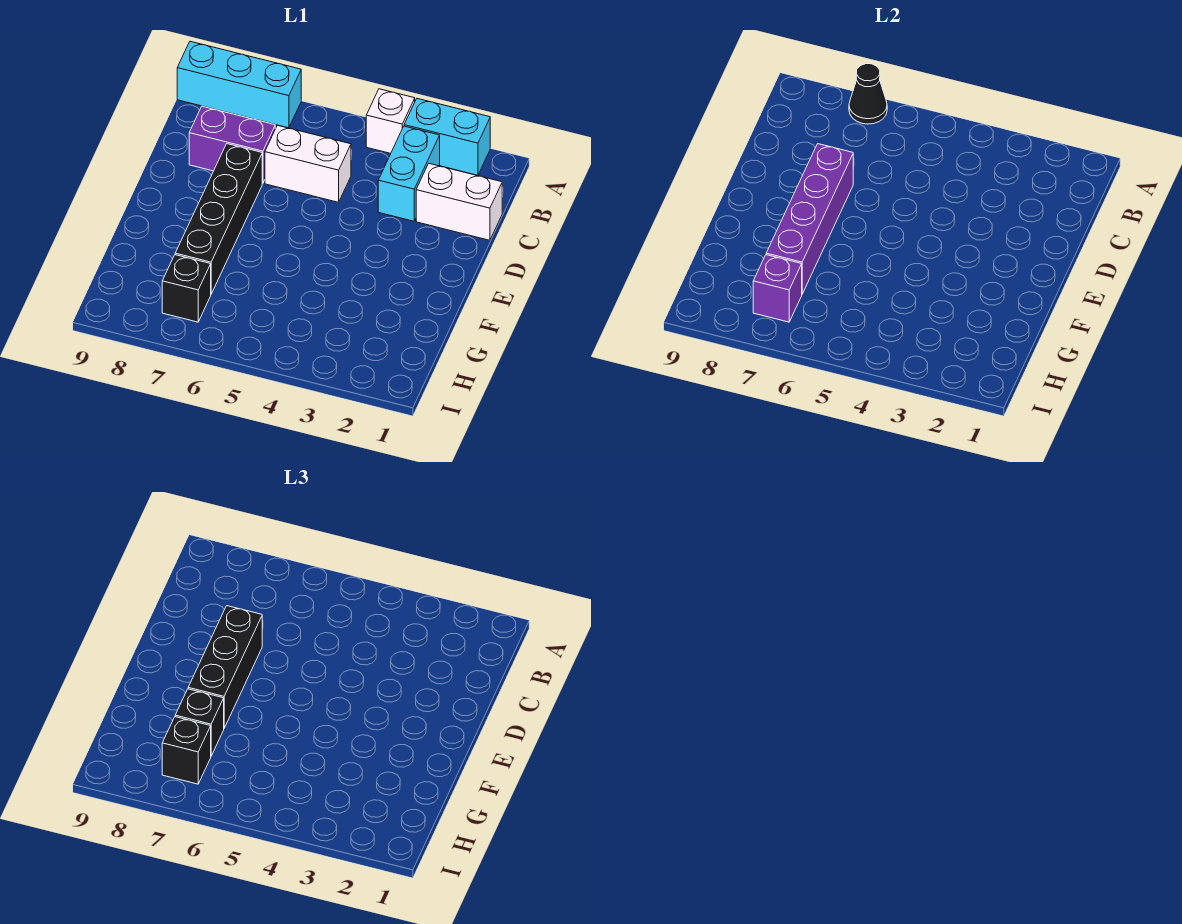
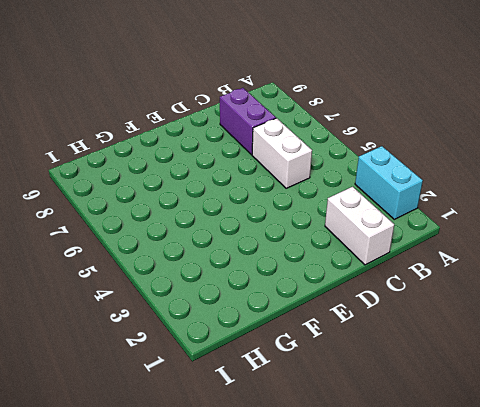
none -> white 1x1 brick [366,89,415,153]
none -> cyan 1x3 brick [177,41,301,128]
none -> cyan 1x2 brick [378,126,440,221]

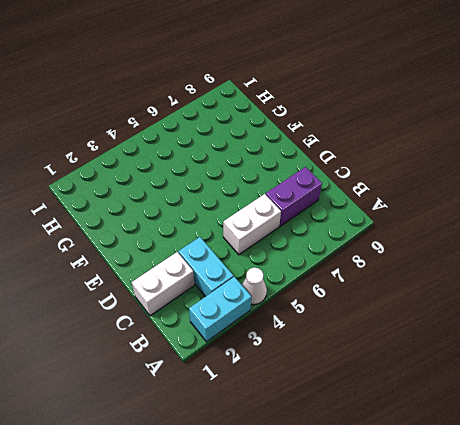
white 1x1 cone [242,268,267,305] -> white 1x1 brick [366,89,415,153]
none -> cyan 1x3 brick [177,41,301,128]
none -> black 1x4 brick [175,144,262,294]
none -> black 1x1 brick [162,255,211,322]

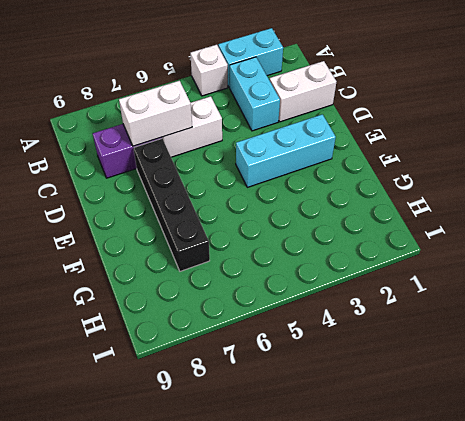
white 1x2 brick [119,81,192,146] -> none
cyan 1x3 brick [236,114,336,187] -> cyan 1x3 brick moved to [177,41,301,128]
none -> black 1x1 brick [162,255,211,322]
none -> black 1x1 cone [849,64,887,124]
none -> purple 1x4 brick [766,144,853,294]

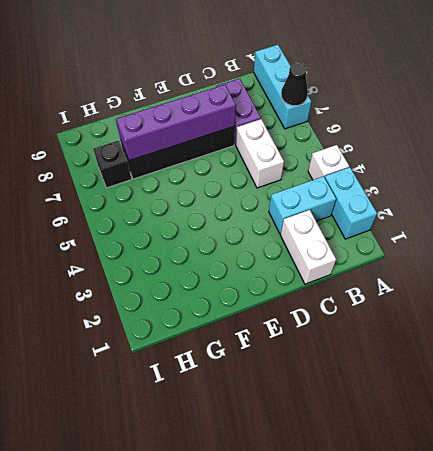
none -> purple 1x1 brick [753,255,802,322]
none -> black 1x3 brick [188,606,262,728]
none -> black 1x1 brick [175,689,224,756]

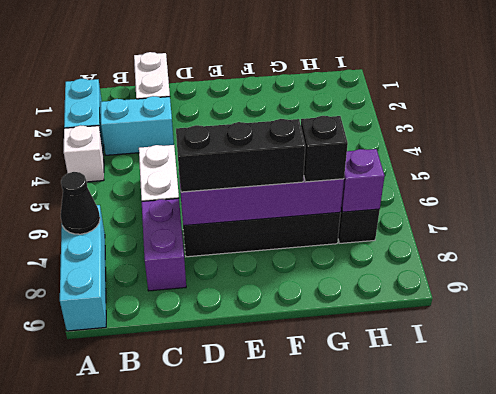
none -> black 1x1 brick [162,717,211,784]

